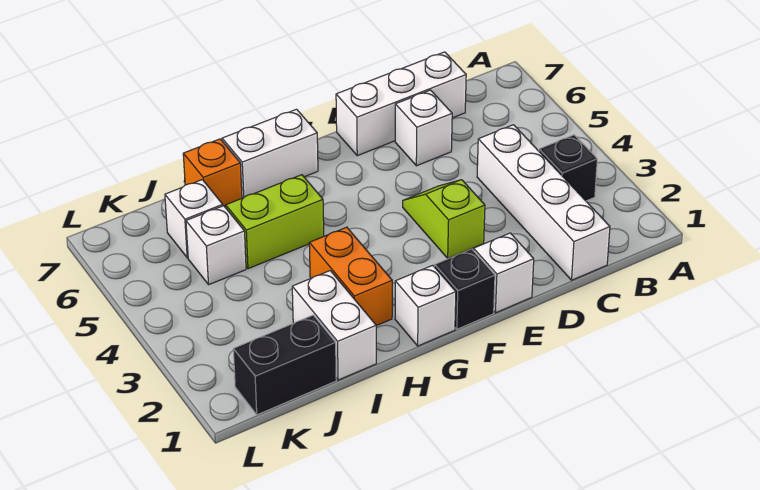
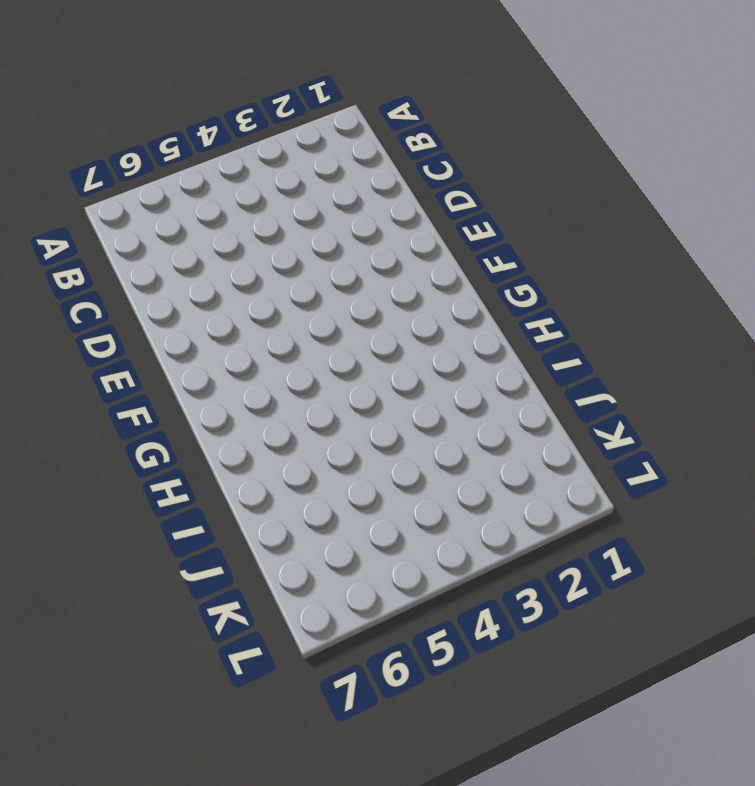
none -> black 1x1 brick [539,135,597,201]
none -> white 1x4 brick [477,125,610,280]
none -> white 1x3 brick [336,52,466,156]

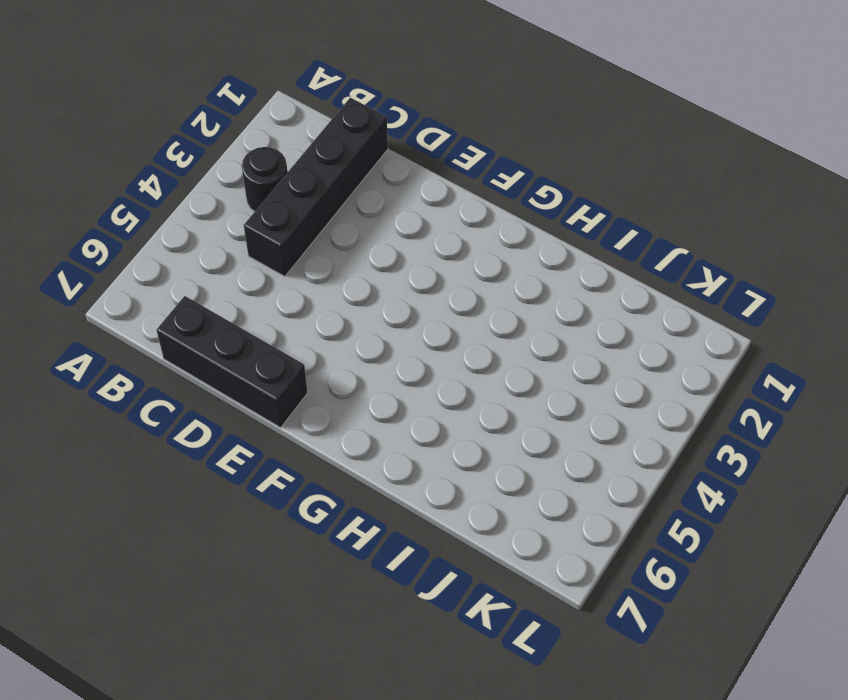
black 1x1 round brick [242,147,287,212] -> black 1x1 brick [539,135,597,201]
black 1x4 brick [244,98,388,276] -> white 1x4 brick [477,125,610,280]
black 1x3 brick [156,296,308,428] -> white 1x3 brick [336,52,466,156]
none -> white 1x1 brick [395,90,452,166]
none -> white 1x1 brick [474,233,534,313]
none -> lime 1x2 slope [403,180,485,259]

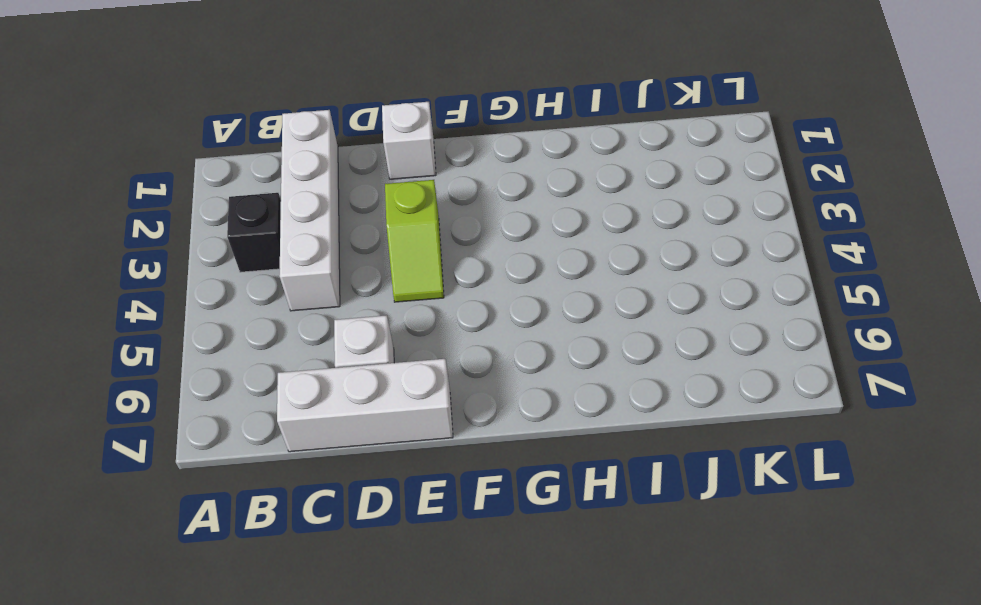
none -> black 1x1 brick [435,249,495,329]
none -> white 1x1 brick [395,265,456,346]
none -> white 1x2 brick [222,109,318,198]

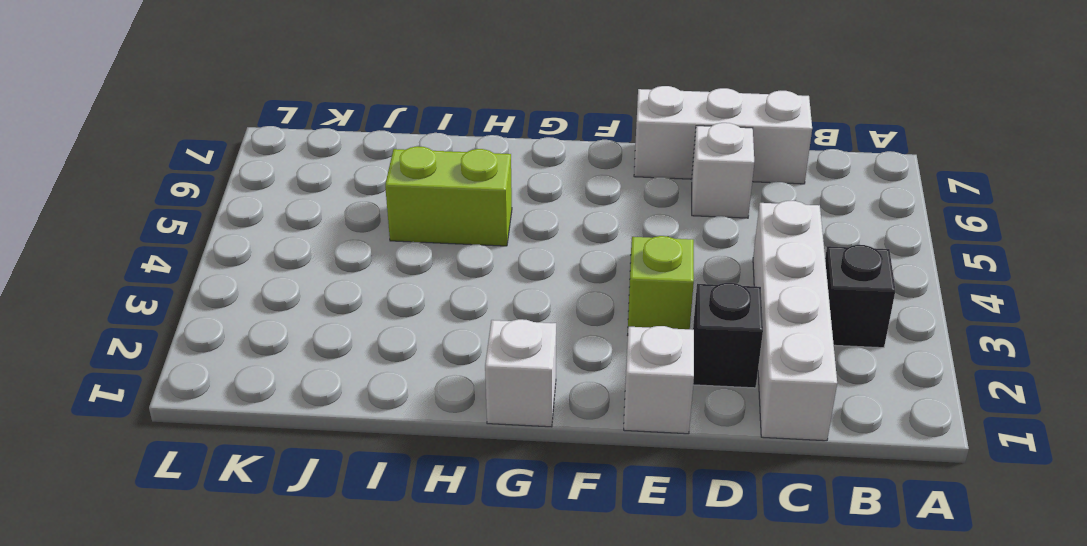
black 1x1 brick [693,283,763,388] -> black 1x1 brick moved to [435,249,495,329]
none -> white 1x2 brick [222,109,318,198]
none -> orange 1x2 brick [309,227,392,326]
none -> white 1x2 brick [292,271,376,380]

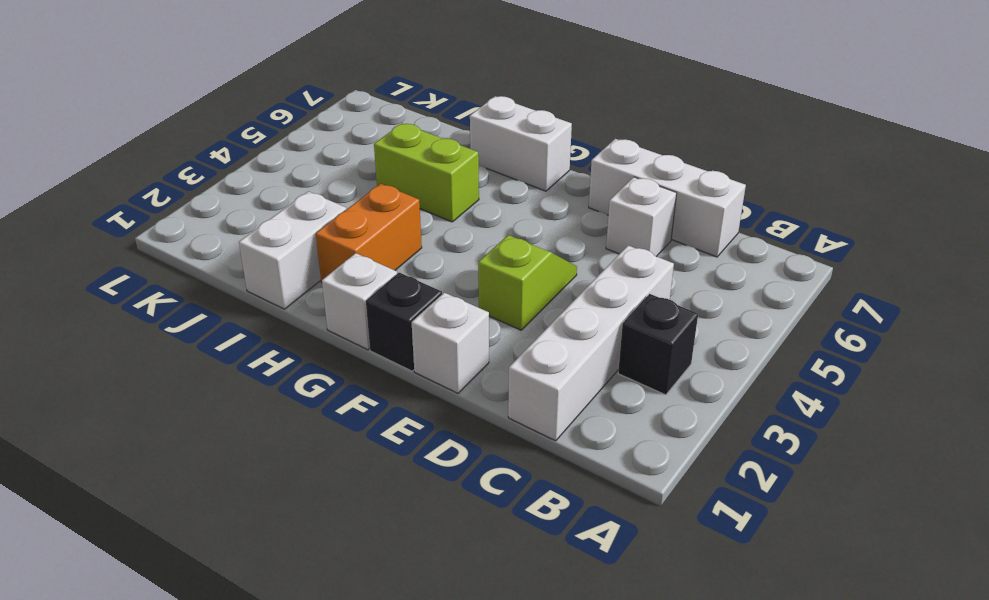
none -> orange 1x1 brick [183,139,242,208]
none -> black 1x2 brick [233,315,336,415]
none -> white 1x1 brick [186,206,246,284]

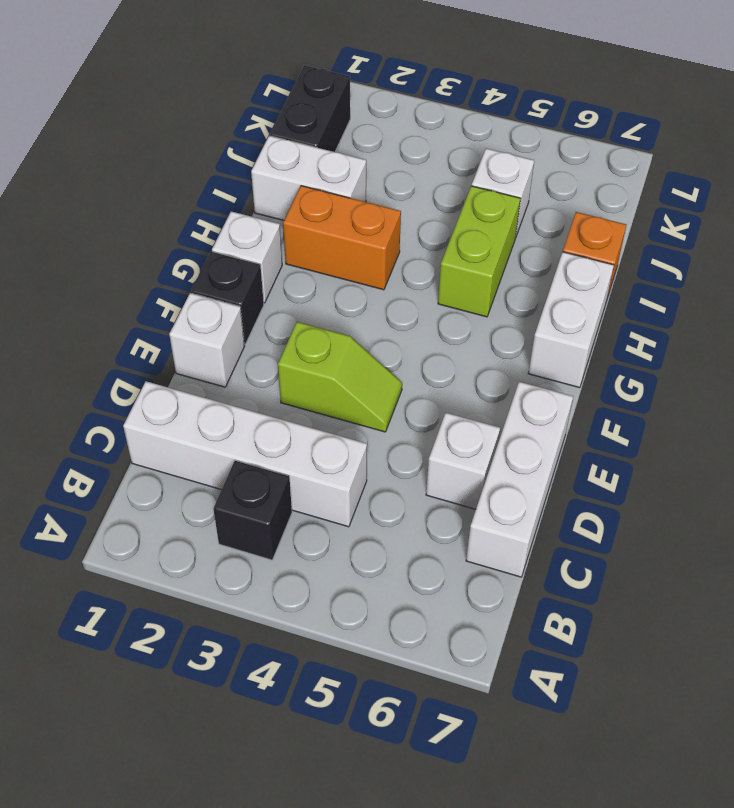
none -> white 1x1 brick [165,180,223,258]

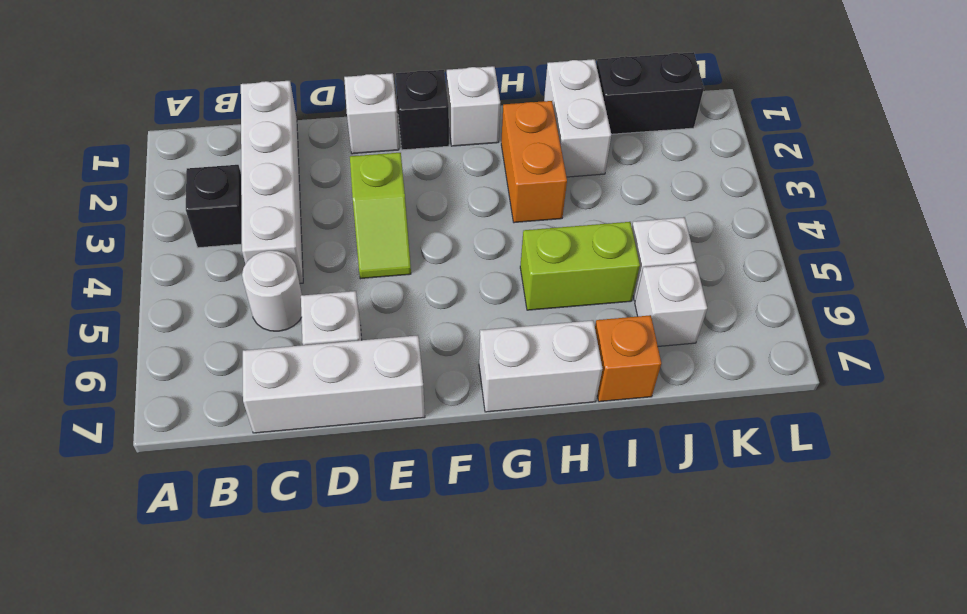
white 1x1 round brick [242,251,302,331] -> none

